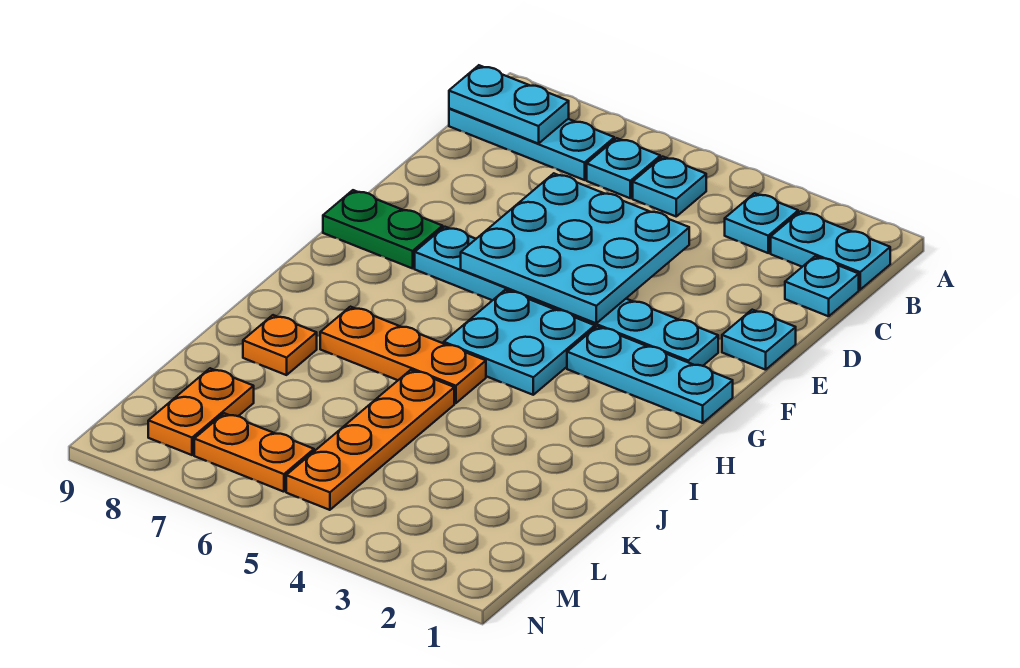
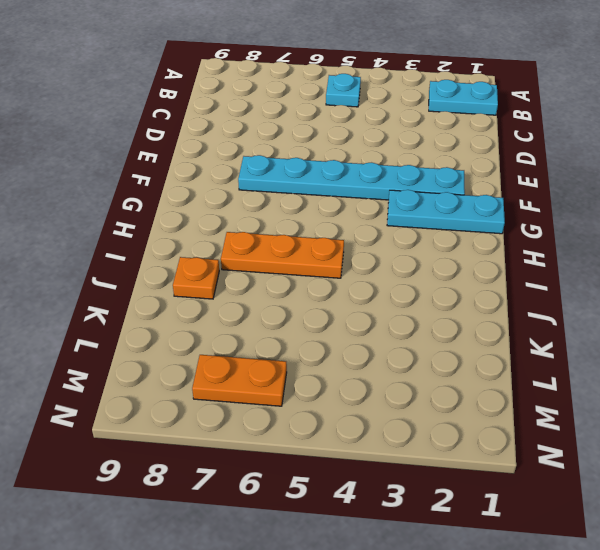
none -> cyan 1x1 plate [725,193,798,253]
none -> cyan 1x1 plate [587,138,660,198]
none -> cyan 1x3 plate [449,108,614,180]

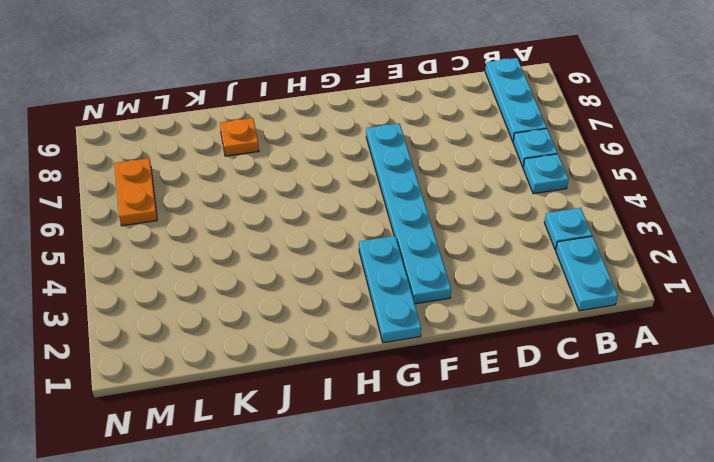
none -> cyan 1x1 plate [785,256,859,316]
none -> cyan 1x1 plate [722,310,796,370]
none -> green 1x2 plate [323,190,443,268]

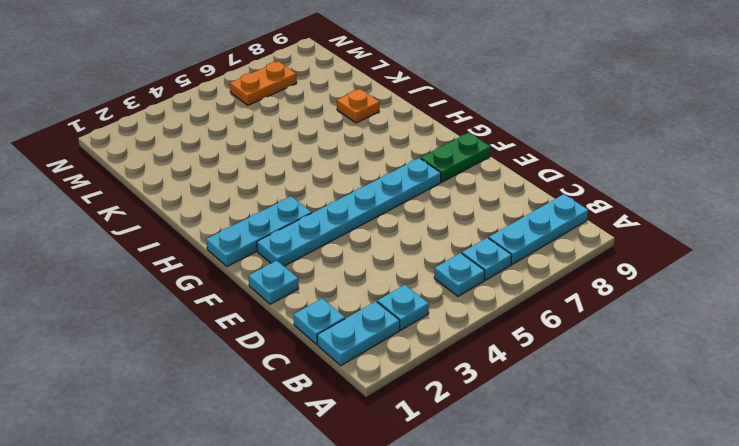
none -> cyan 2x2 plate [444,290,595,395]
none -> orange 1x3 plate [320,307,486,403]
none -> orange 1x4 plate [286,370,454,510]

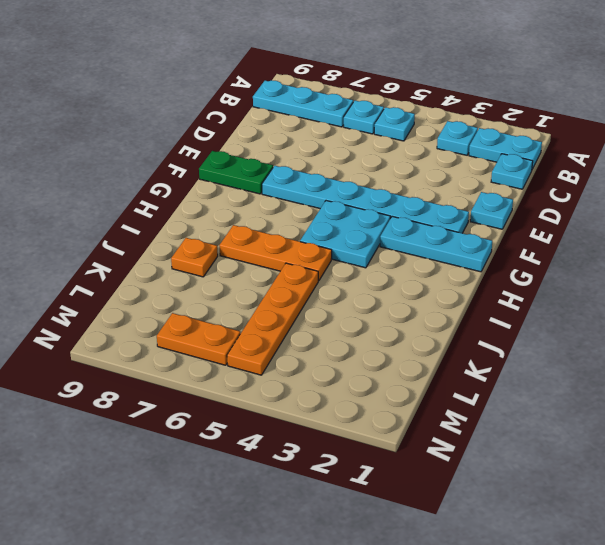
none -> orange 1x2 plate [148,368,254,455]
none -> cyan 1x2 plate [449,65,569,144]
none -> cyan 3x3 plate [461,173,689,323]

